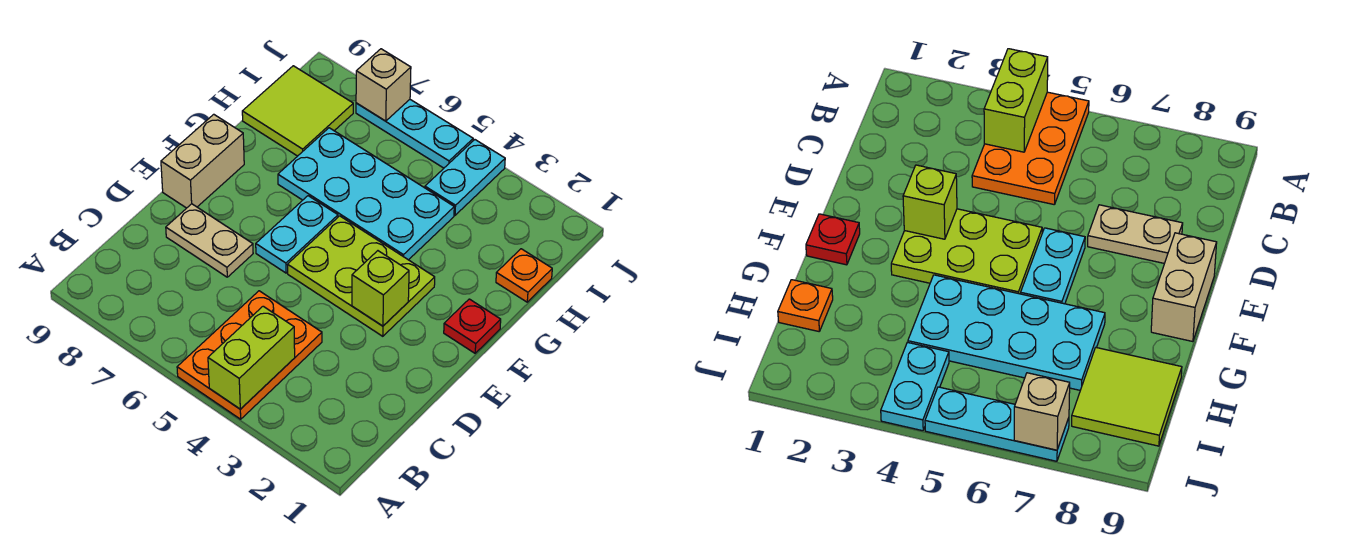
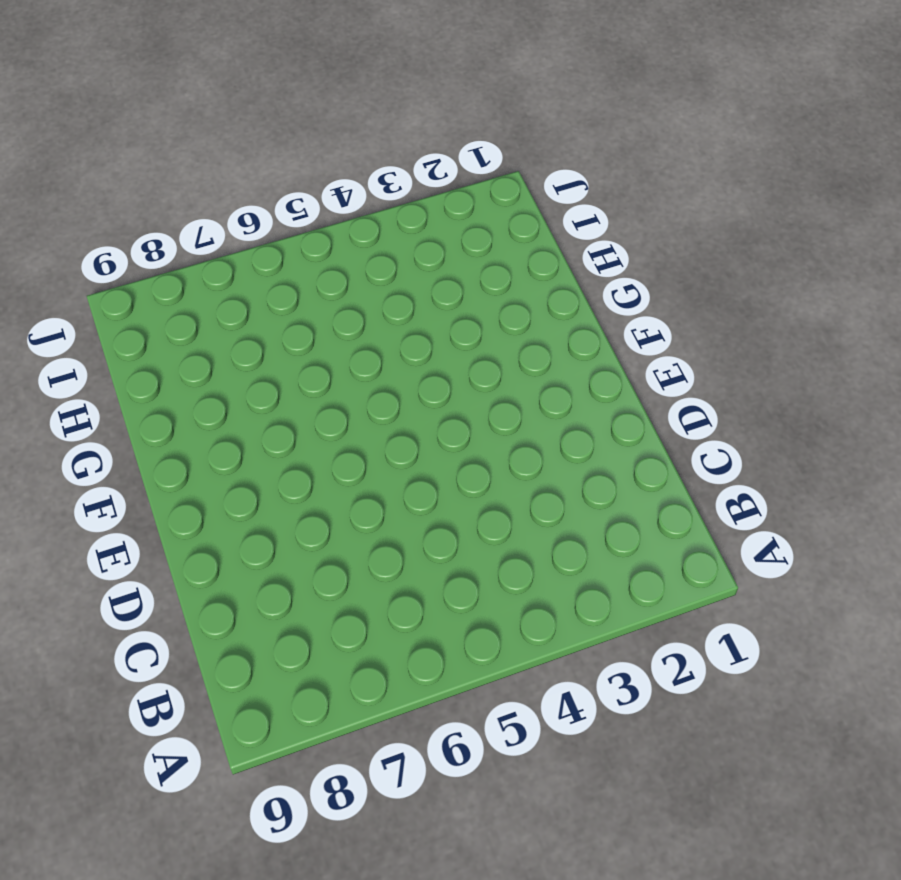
none -> orange 2x3 plate [177,291,322,419]
none -> tan 1x2 plate [166,204,253,277]
none -> lime 2x3 plate [287,216,435,336]

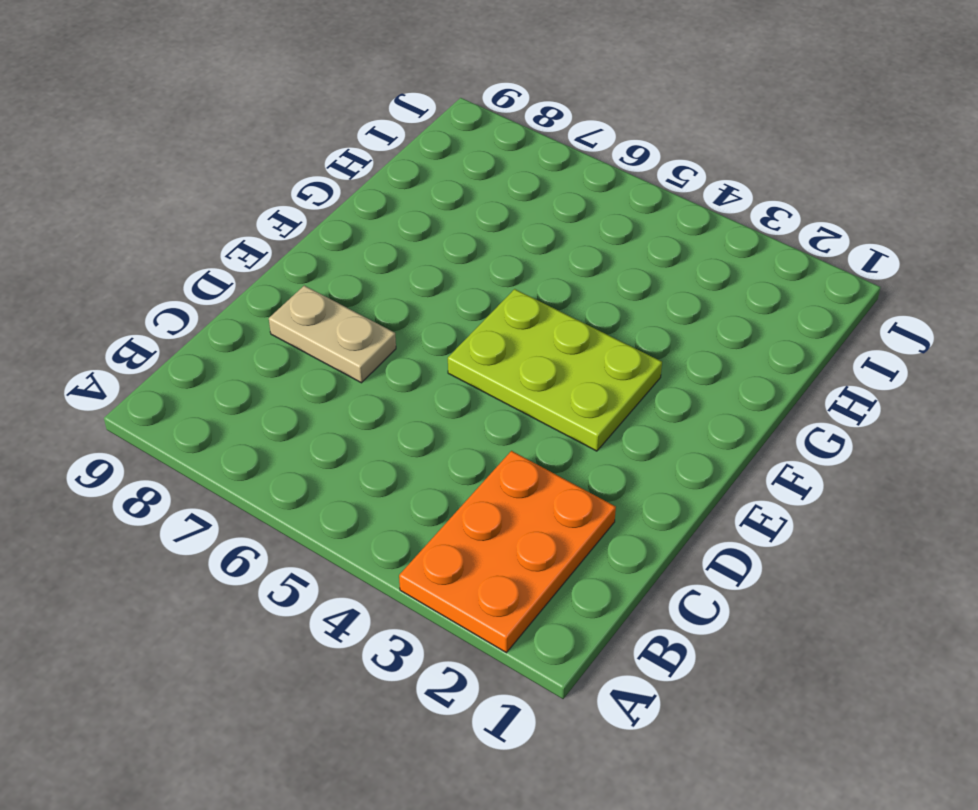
orange 2x3 plate [399,451,616,653] -> orange 2x3 plate moved to [177,291,322,419]
none -> cyan 1x2 plate [256,196,338,273]
none -> tan 1x2 brick [161,114,244,208]
none -> red 1x1 plate [444,299,501,353]

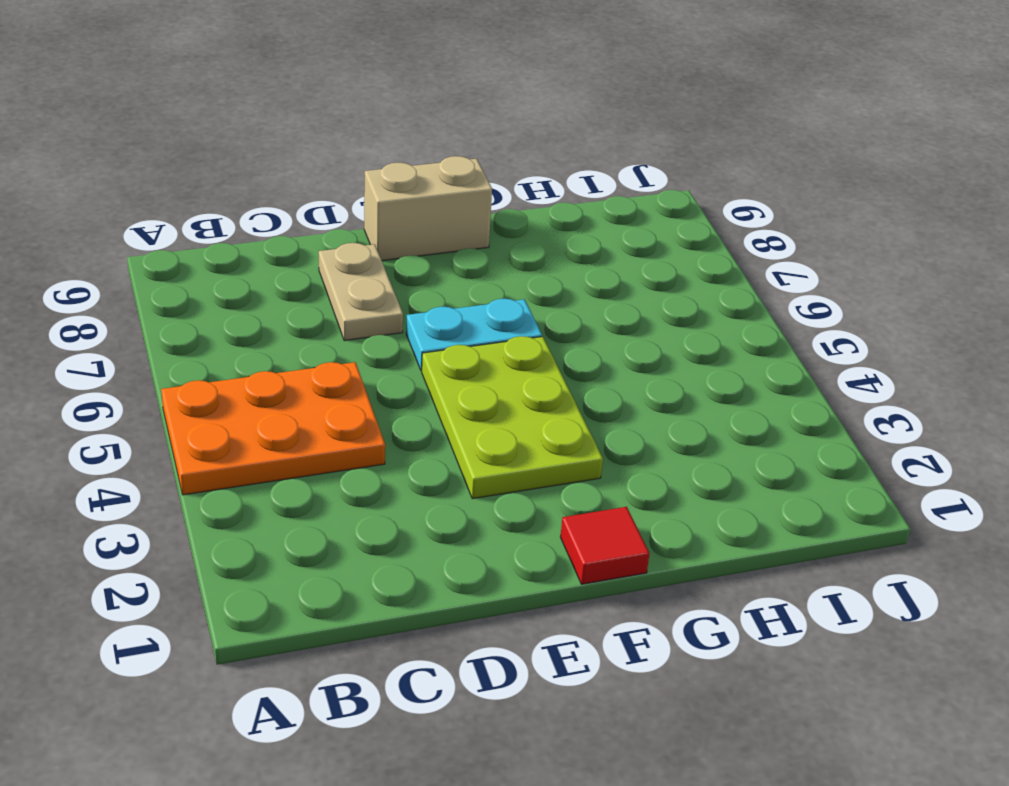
red 1x1 tile [561,507,650,584] -> red 1x1 plate [444,299,501,353]
none -> cyan 2x4 plate [278,128,454,260]
none -> orange 1x1 plate [496,249,552,302]
none -> lime 2x2 tile [242,66,353,156]

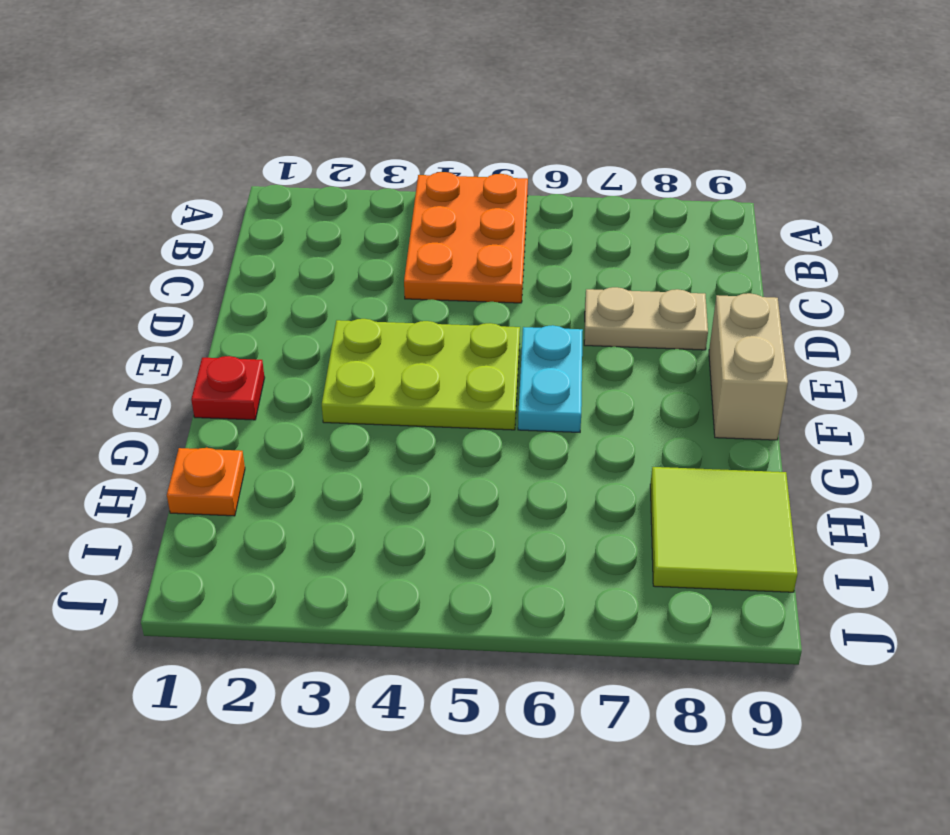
none -> cyan 2x4 plate [278,128,454,260]
none -> cyan 1x2 plate [425,140,505,215]
none -> cyan 1x3 plate [356,100,473,168]

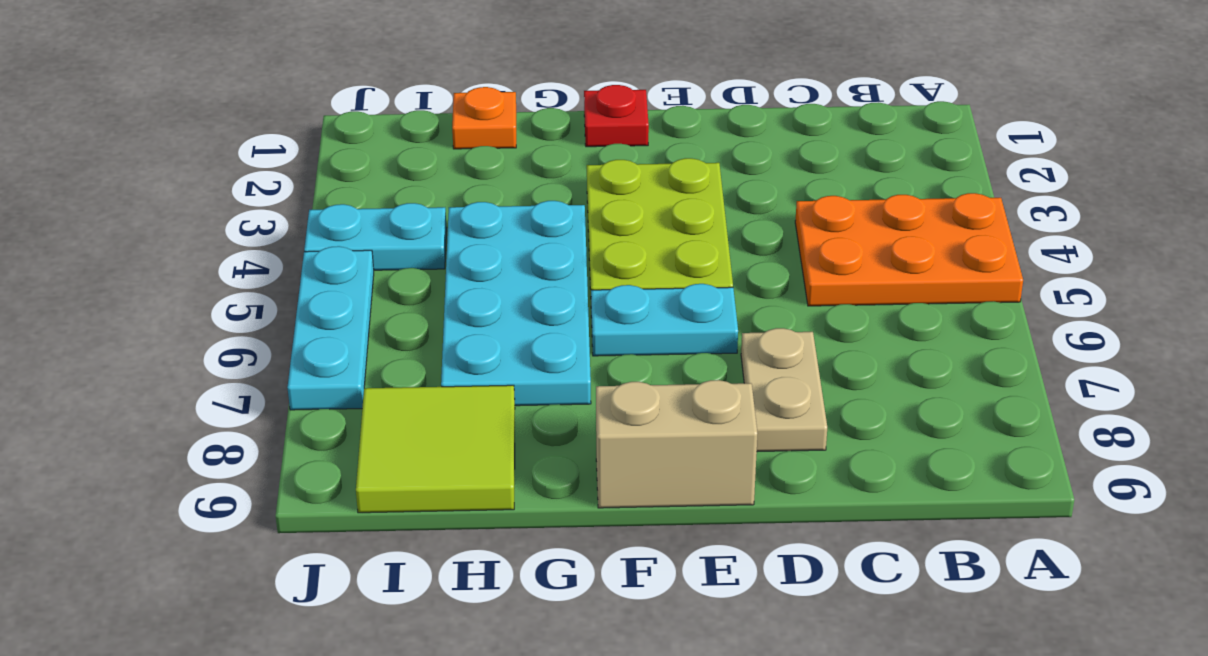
none -> lime 1x2 brick [208,306,295,409]
none -> lime 1x1 brick [352,251,409,326]
none -> tan 1x1 brick [356,49,411,121]

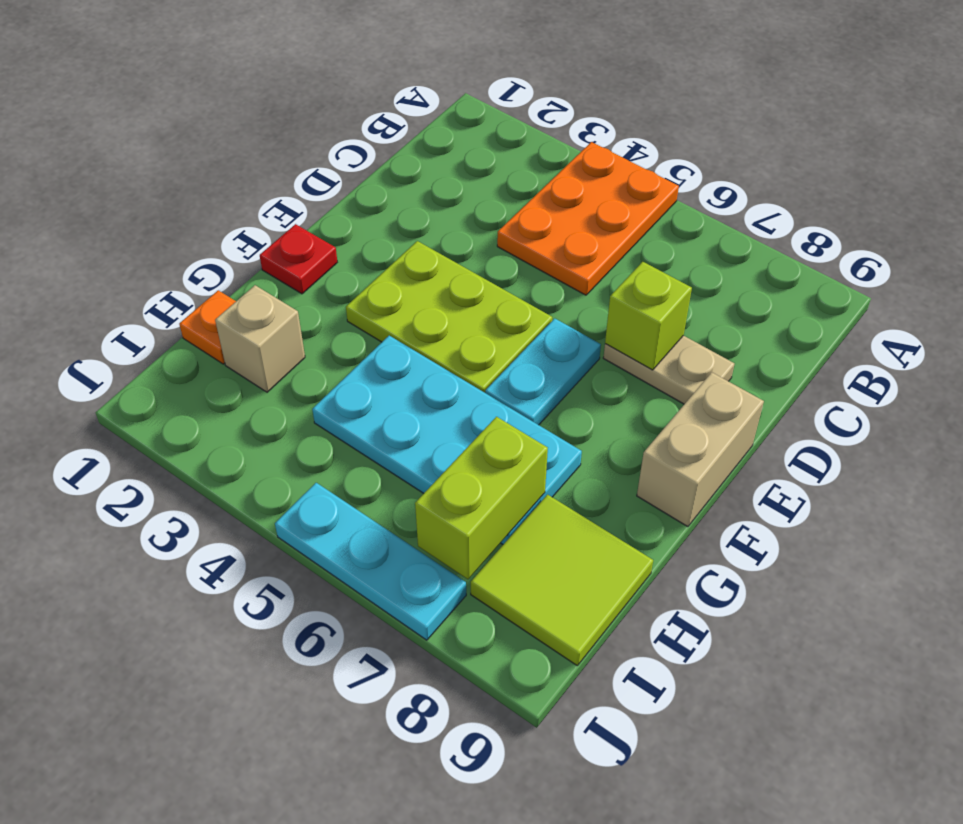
lime 1x1 brick [605,262,692,370] -> lime 1x1 brick moved to [352,251,409,326]
tan 1x1 brick [215,285,305,392] -> tan 1x1 brick moved to [356,49,411,121]
lime 1x2 brick [415,417,548,579] -> lime 1x2 brick moved to [208,306,295,409]
none -> cyan 1x2 plate [425,140,505,215]

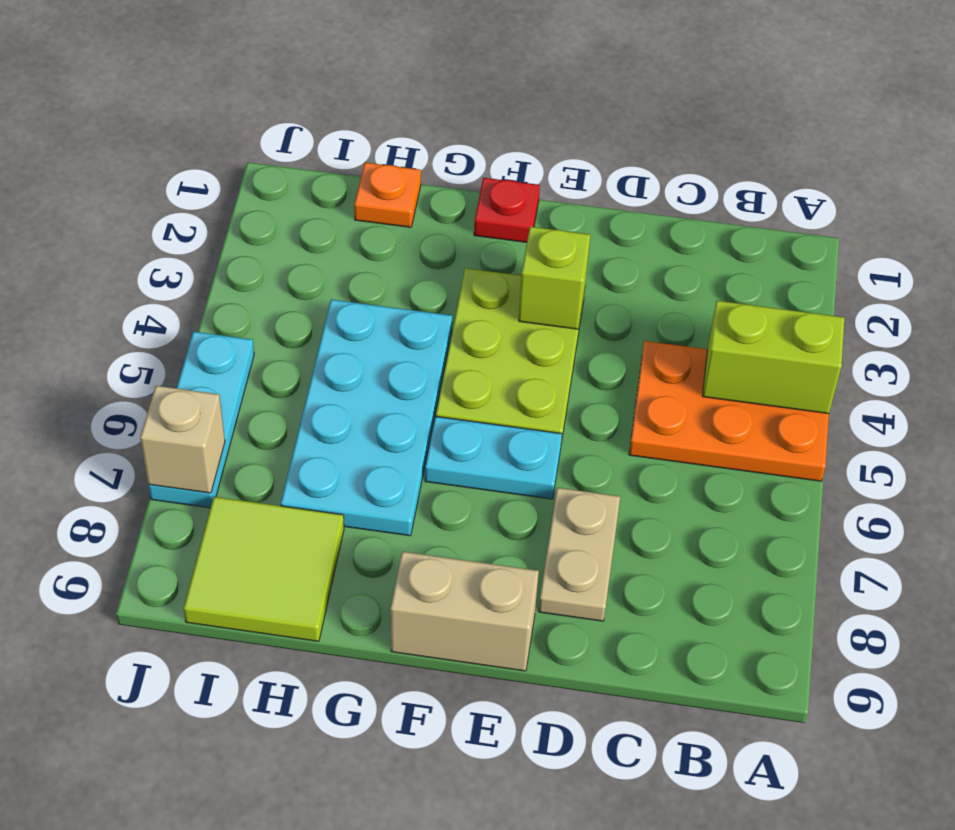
none -> cyan 1x2 plate [425,140,505,215]

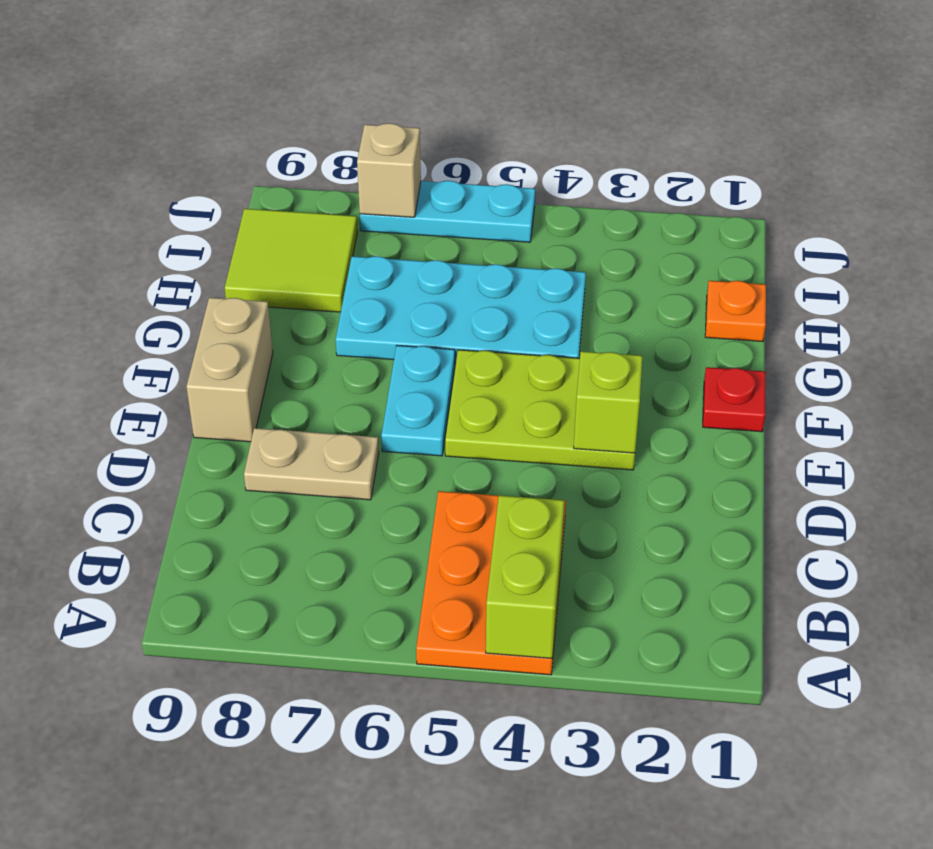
none -> cyan 1x2 plate [425,140,505,215]

